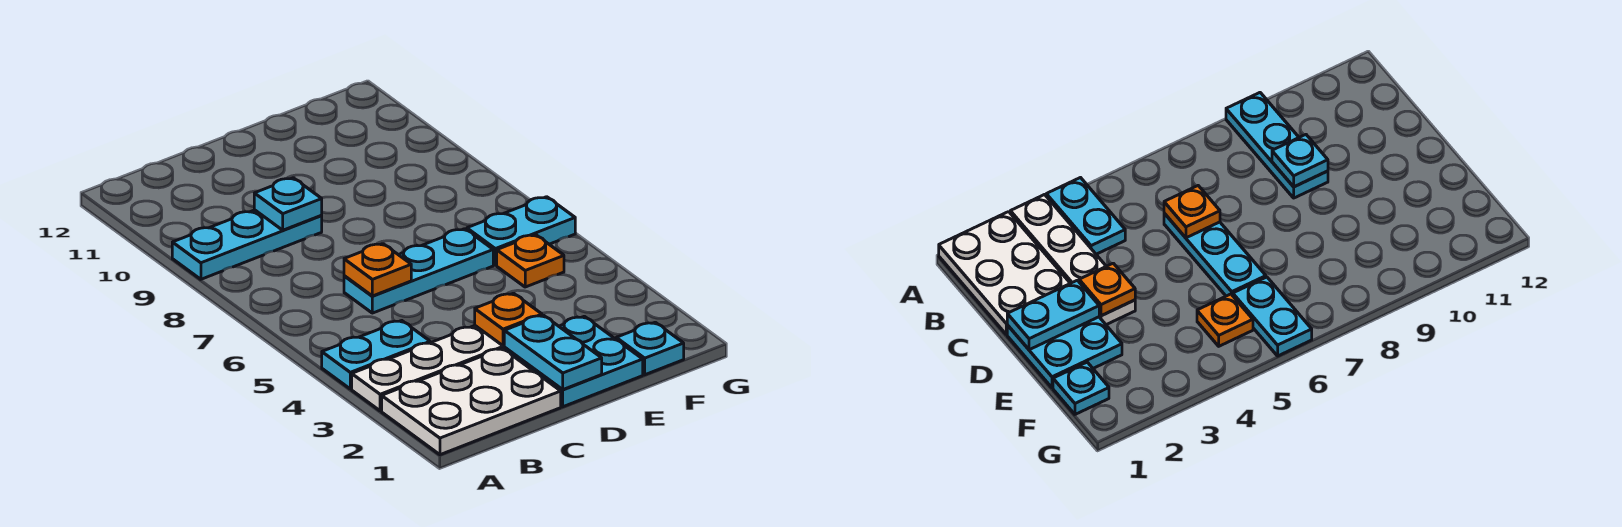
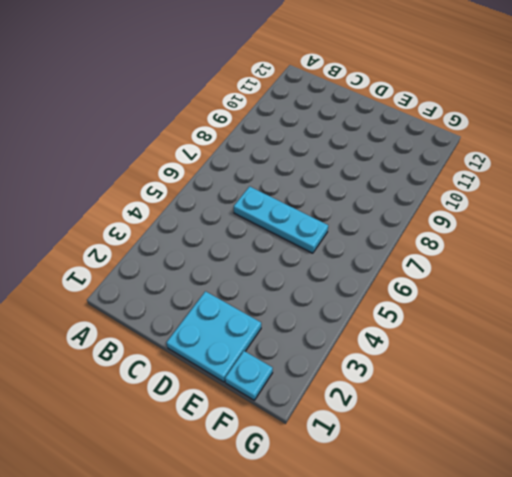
none -> white 2x3 plate [382,348,561,455]
none -> white 1x4 plate [352,326,505,411]
none -> cyan 1x2 plate [322,321,430,389]

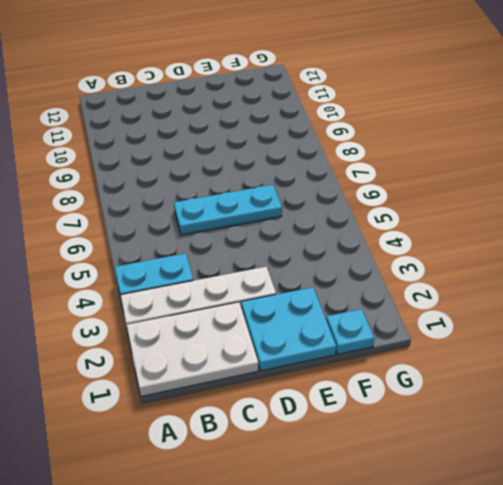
none -> cyan 1x3 plate [172,210,322,279]
none -> orange 1x1 plate [497,235,564,287]
none -> cyan 1x2 plate [467,197,575,265]

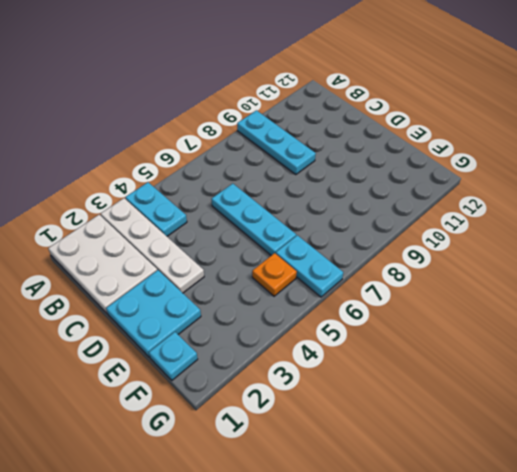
none -> orange 1x1 plate [344,244,411,296]
none -> cyan 1x1 plate [254,178,322,230]
none -> cyan 1x2 plate [504,315,602,390]

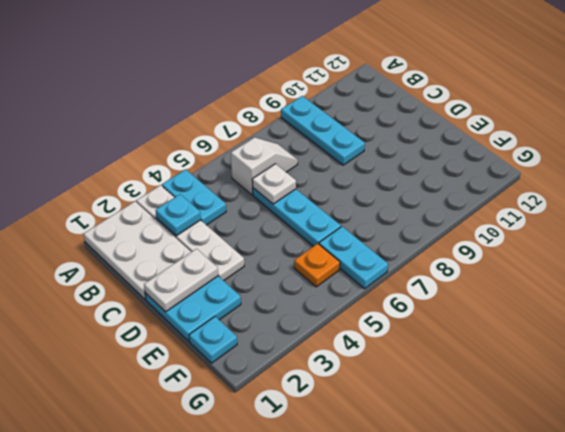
cyan 1x1 plate [156,194,201,236] -> cyan 1x1 plate moved to [254,178,322,230]
white 1x2 slope [231,137,298,195] -> none
white 1x1 plate [252,164,296,204] -> orange 1x1 plate [344,244,411,296]
white 1x2 plate [144,249,218,312] -> cyan 1x2 plate [504,315,602,390]
none -> orange 1x1 plate [475,293,542,346]

